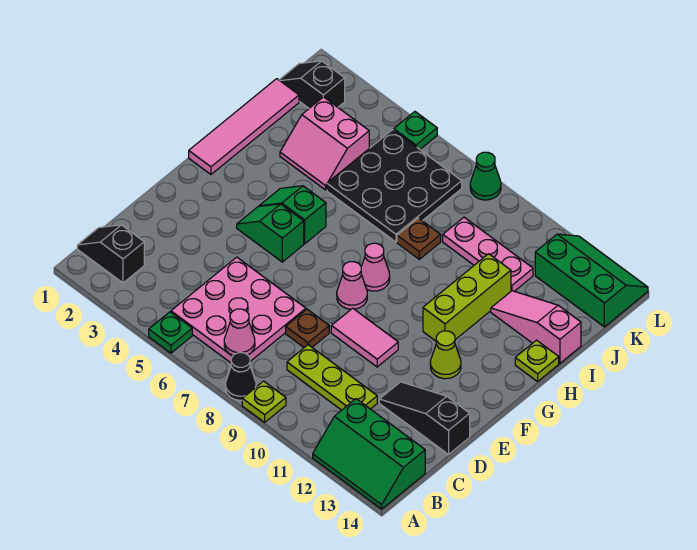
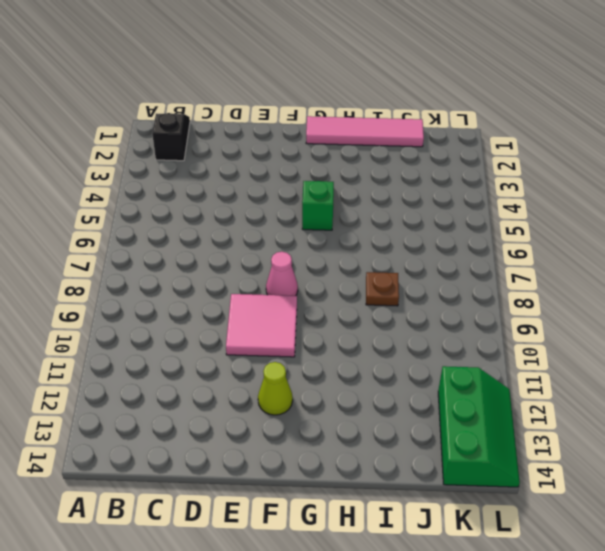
pink 2x2 tile [226,294,297,357] -> pink 1x2 tile [331,308,398,367]
none -> green 1x1 plate [149,312,192,353]
none -> black 1x1 cone [225,353,256,400]
none -> lime 1x1 plate [242,381,286,422]

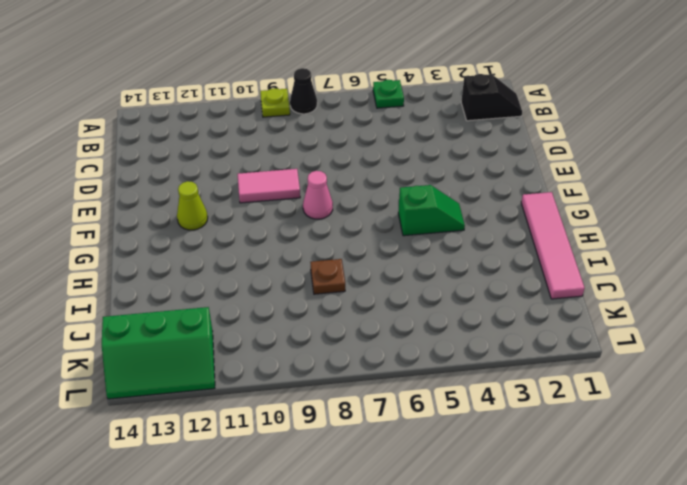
none -> green 2x3 slope [313,399,425,509]
none -> pink 3x3 plate [171,257,306,363]
none -> lime 1x3 plate [287,345,377,410]

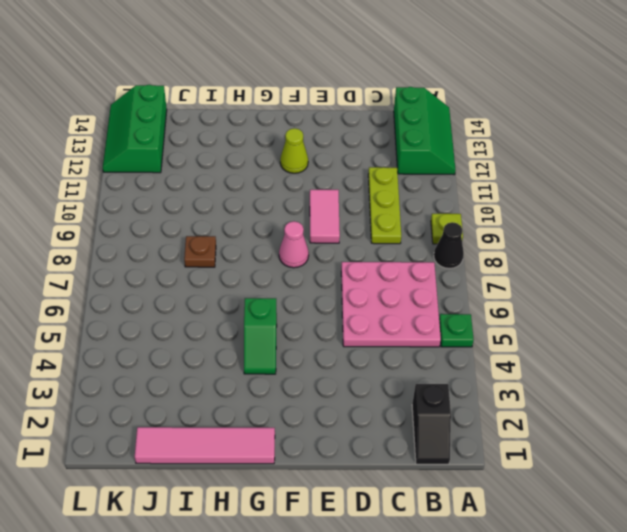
none -> brown 1x1 plate [286,309,329,348]
none -> black 1x3 slope [379,382,470,454]
none -> green 1x2 slope [237,204,304,262]

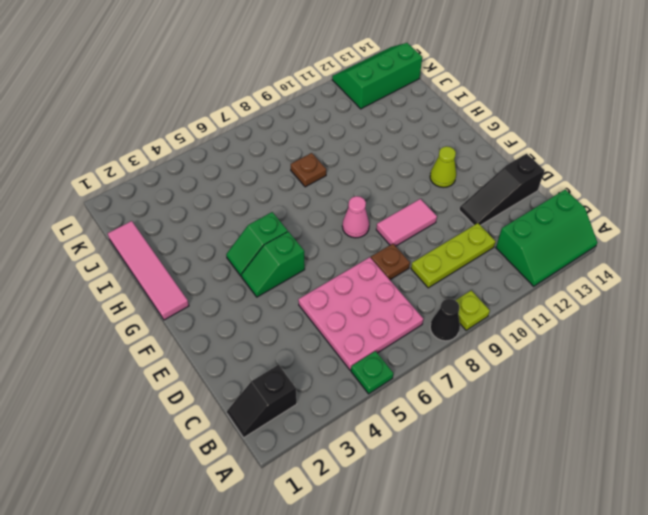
none -> pink 1x1 cone [361,243,390,291]
none -> lime 1x3 brick [423,254,511,341]
none -> lime 1x1 plate [515,340,559,381]

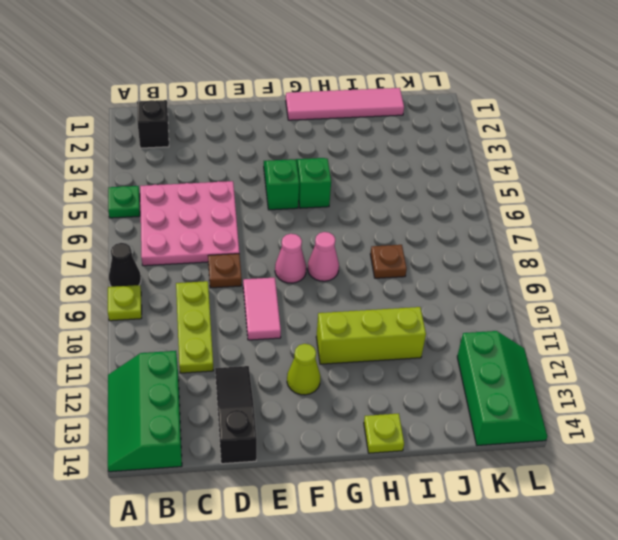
none -> pink 2x2 slope [280,97,369,190]
none -> black 3x3 plate [327,130,462,242]
none -> pink 1x3 slope [491,291,581,363]

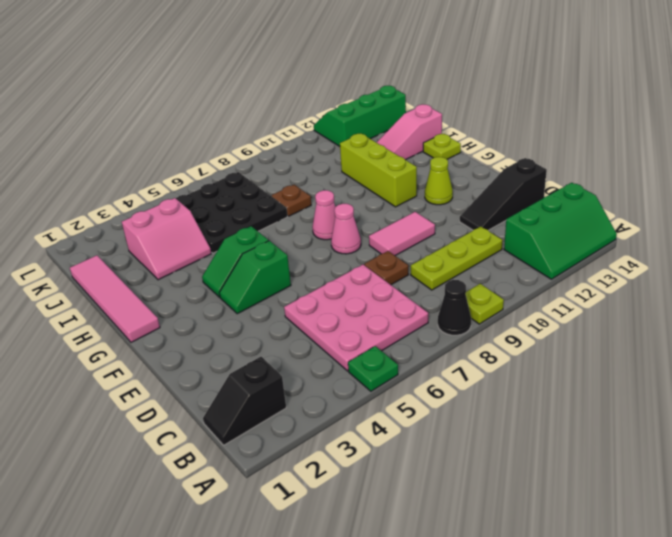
none -> pink 1x3 plate [443,217,533,291]
none -> black 1x2 slope [280,61,345,108]
none -> green 1x1 plate [394,112,437,149]

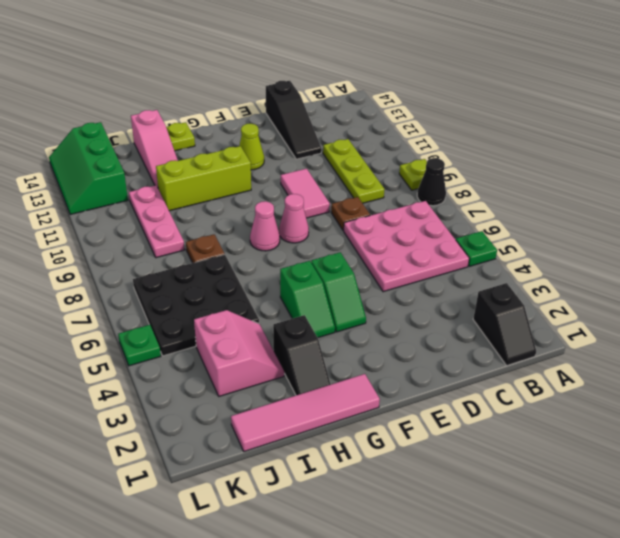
black 1x2 slope [273,315,331,395] -> black 1x2 slope moved to [280,61,345,108]
none -> green 2x3 slope [313,399,425,509]
none -> green 1x1 cone [470,152,501,200]
none -> pink 1x1 cone [224,309,255,355]

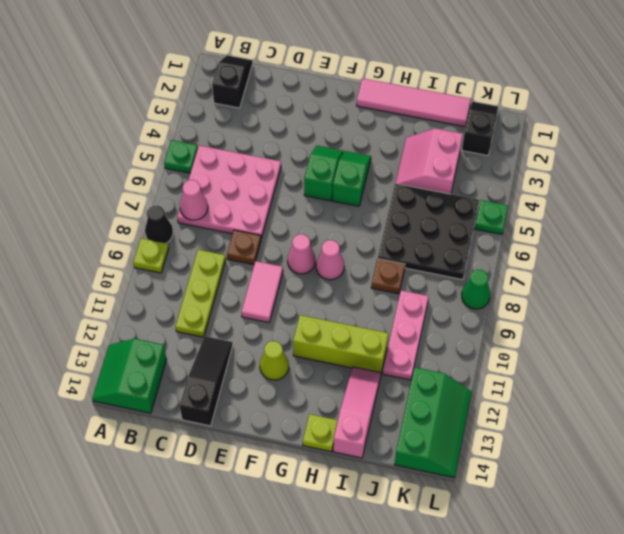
green 2x2 slope [92,339,167,413] -> green 2x3 slope [313,399,425,509]

